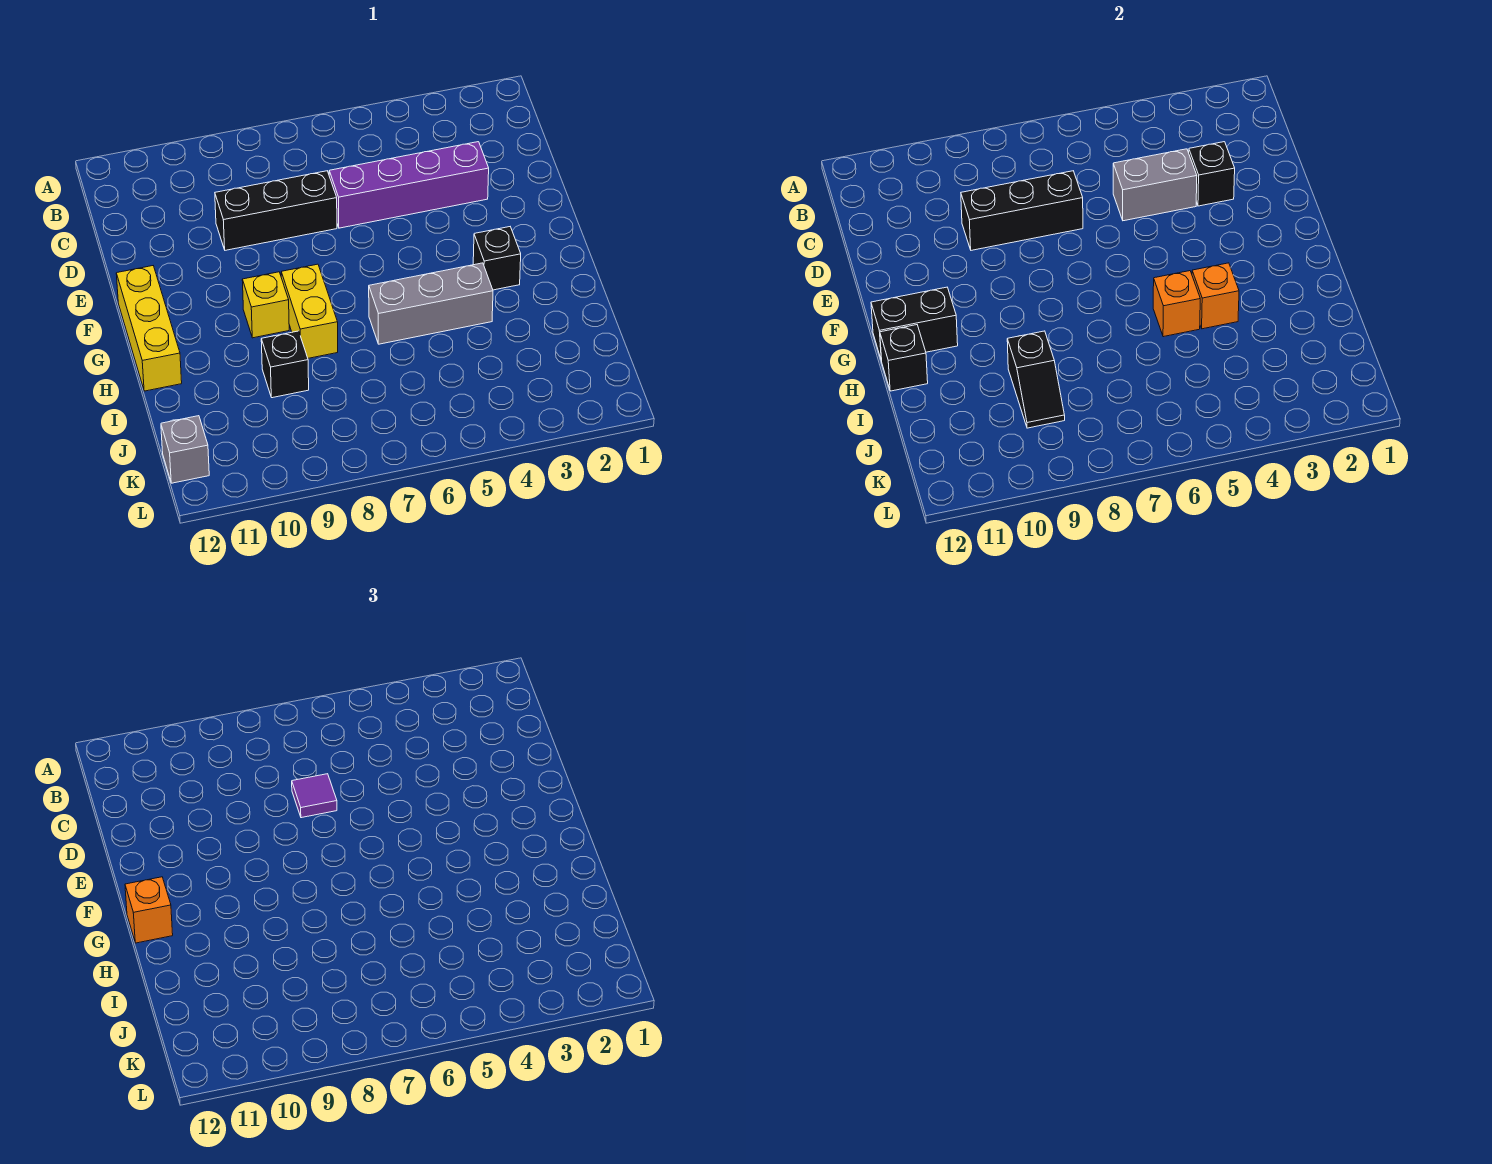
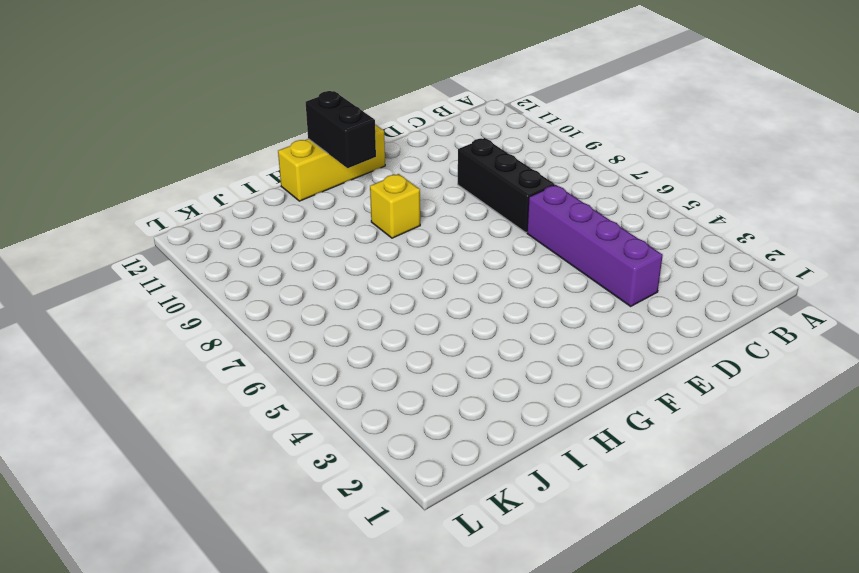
none -> black 1x1 brick [473,227,521,290]
none -> yellow 1x2 brick [281,264,338,358]
none -> grey 1x3 brick [369,263,493,344]

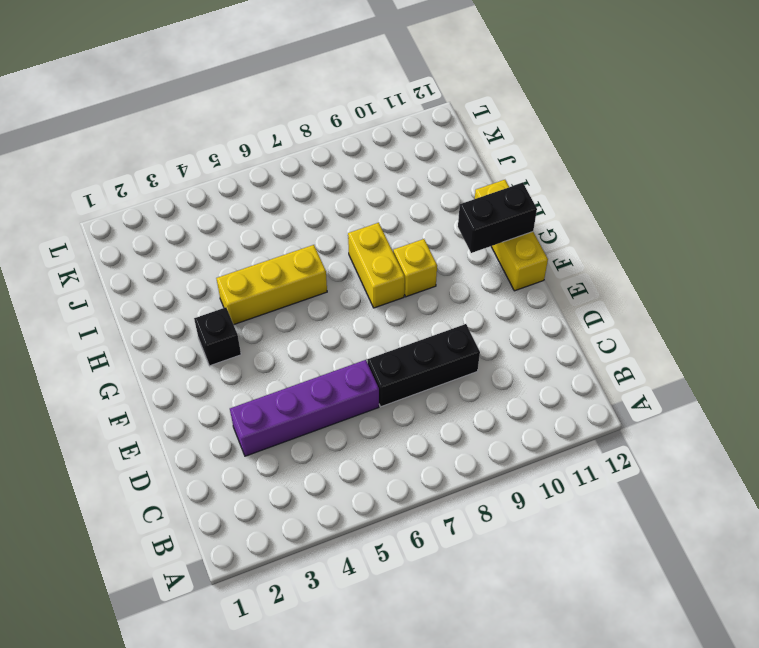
yellow 1x3 brick [216,245,327,325] -> grey 1x3 brick [369,263,493,344]
none -> black 1x1 brick [261,331,309,398]
none -> grey 1x1 brick [161,416,209,483]
none -> black 1x1 brick [1189,142,1235,206]

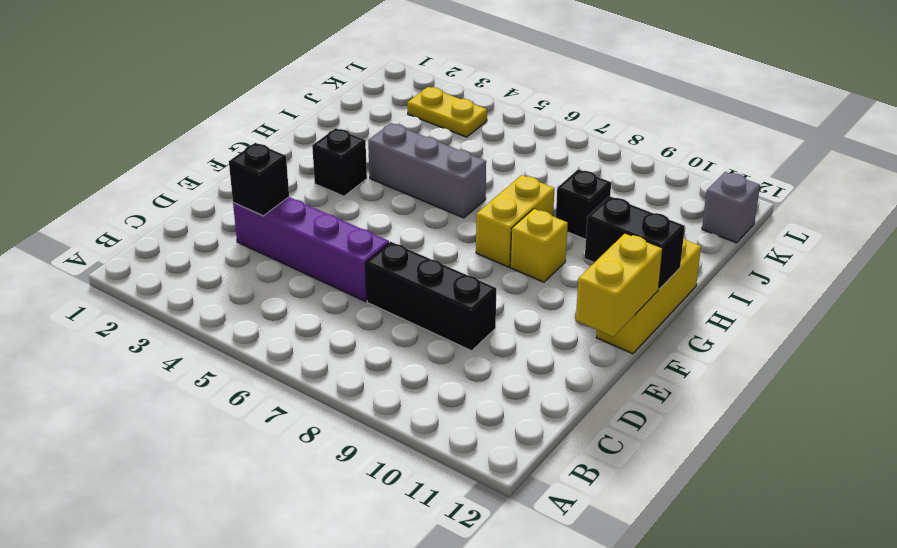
yellow 1x2 brick [576,233,663,337] -> none
yellow 1x2 plate [407,87,487,137] -> none
none -> grey 1x2 brick [1113,149,1197,221]
none -> black 1x3 brick [961,171,1083,250]
none -> orange 1x1 brick [1192,263,1239,329]

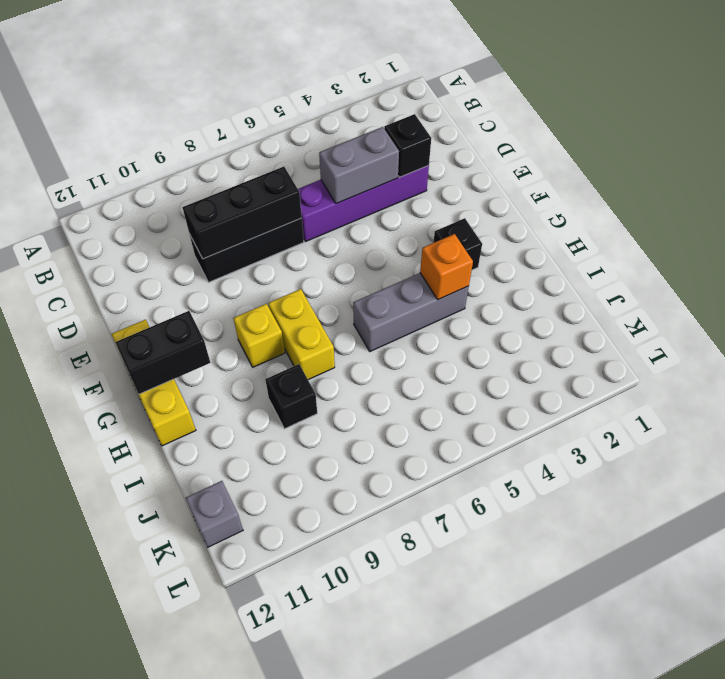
none -> orange 1x1 brick [1153,271,1200,337]
none -> black 1x1 brick [880,325,928,391]
none -> black 1x2 slope [1007,331,1065,428]

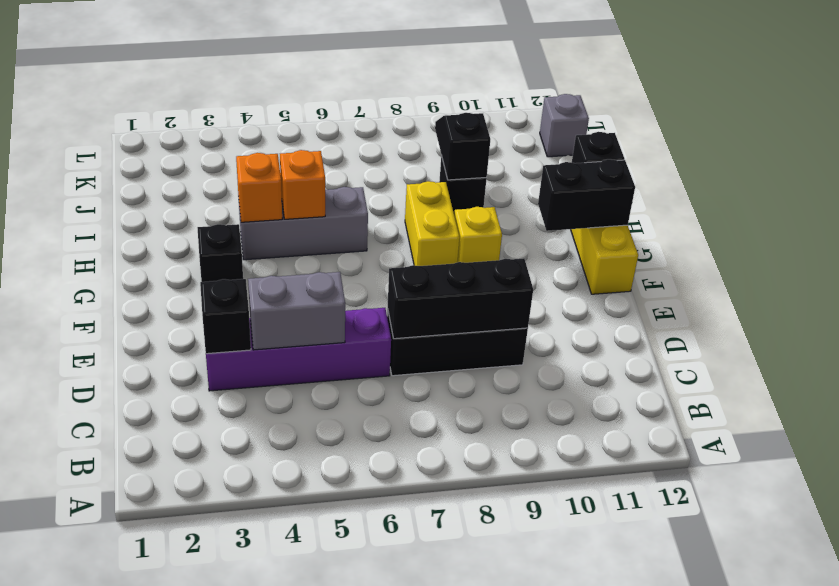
none -> purple 1x1 tile [292,774,337,818]
none -> orange 1x1 brick [125,877,173,943]

